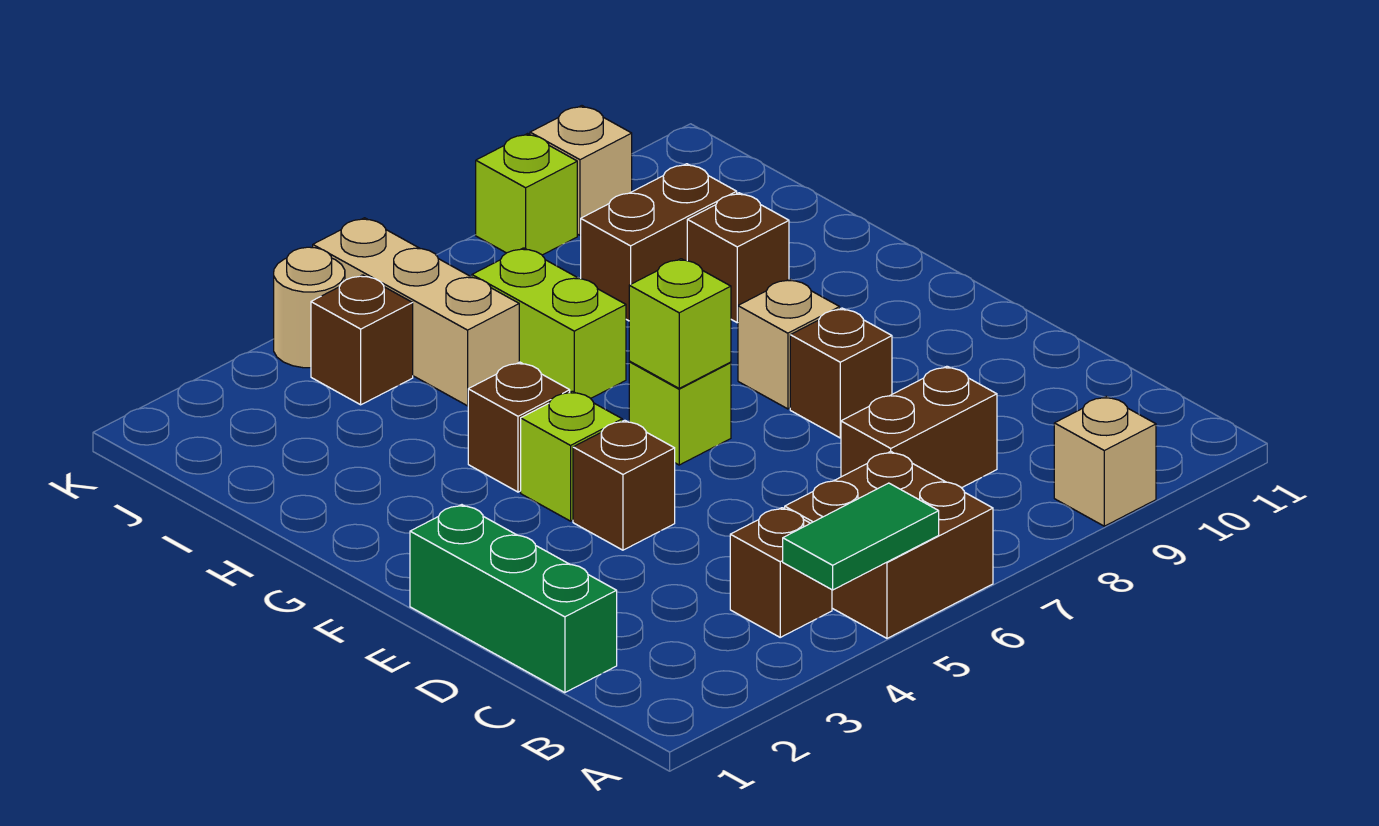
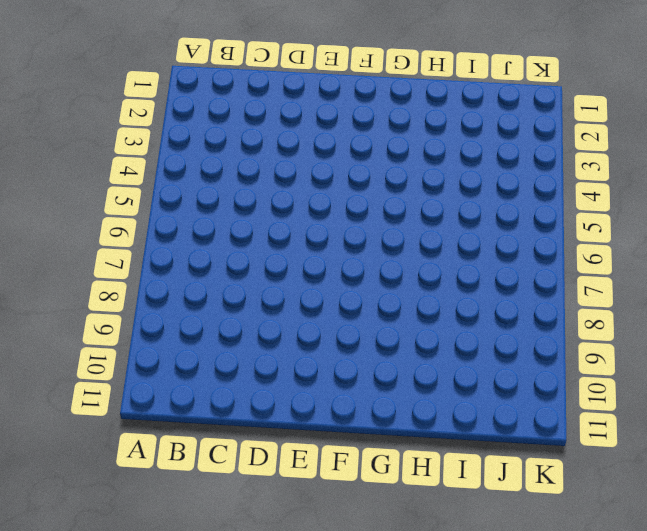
none -> brown 2x2 brick [785,451,993,638]
none -> tan 1x1 brick [1054,396,1156,526]
none -> brown 1x1 brick [730,508,832,637]

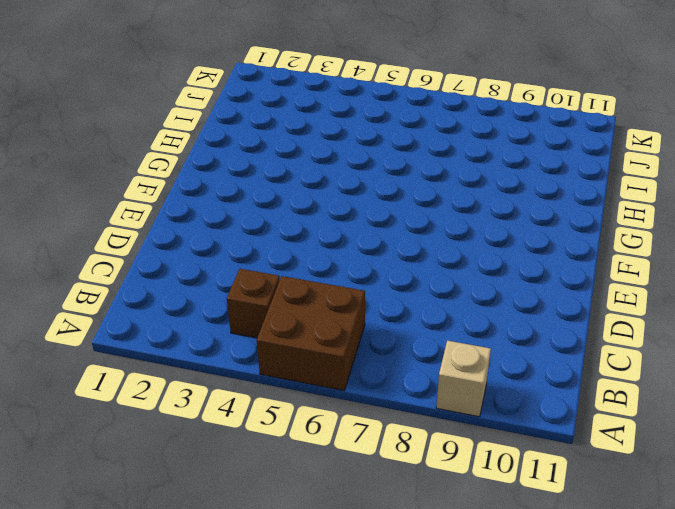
none -> green 1x3 brick [410,505,617,693]
none -> brown 1x2 brick [841,366,997,488]
none -> brown 1x1 brick [573,420,675,550]

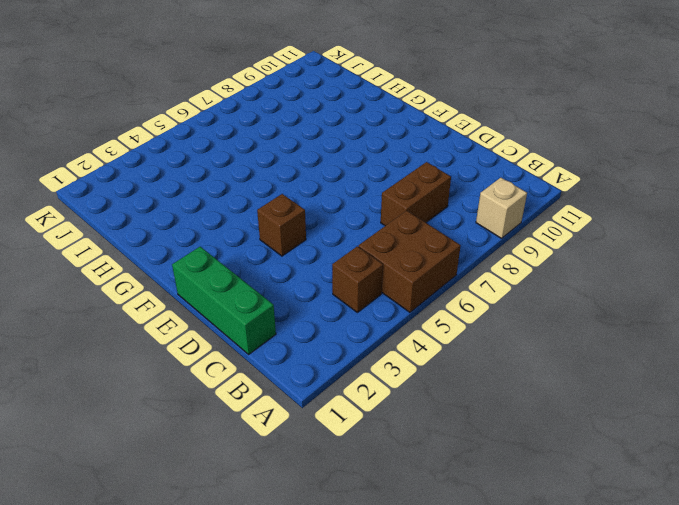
none -> brown 1x1 brick [790,308,892,438]
none -> lime 1x1 brick [521,391,622,521]
none -> lime 1x1 brick [629,362,731,465]

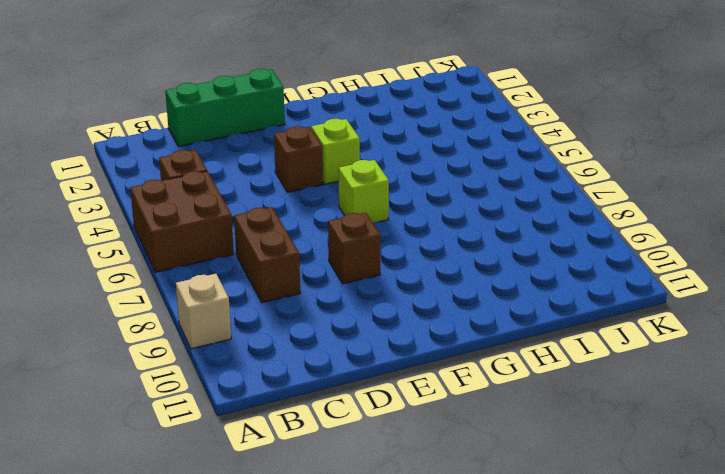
none -> tan 1x1 brick [738,279,840,409]
none -> brown 1x1 brick [468,362,570,492]
none -> lime 1x2 brick [472,248,626,398]

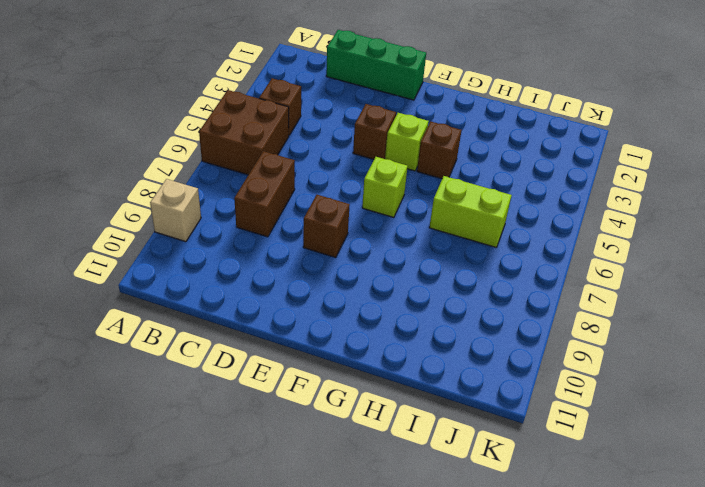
none -> tan 1x1 brick [738,279,840,409]
none -> brown 1x1 brick [687,193,789,323]
none -> tan 1x3 brick [313,218,519,406]

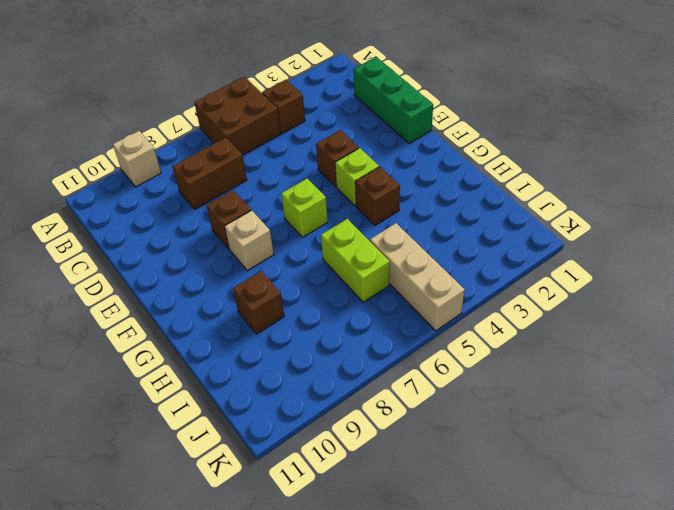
none -> brown 1x2 brick [581,164,737,321]
none -> brown 1x1 brick [311,275,413,405]
none -> tan 1x1 round brick [274,247,345,368]

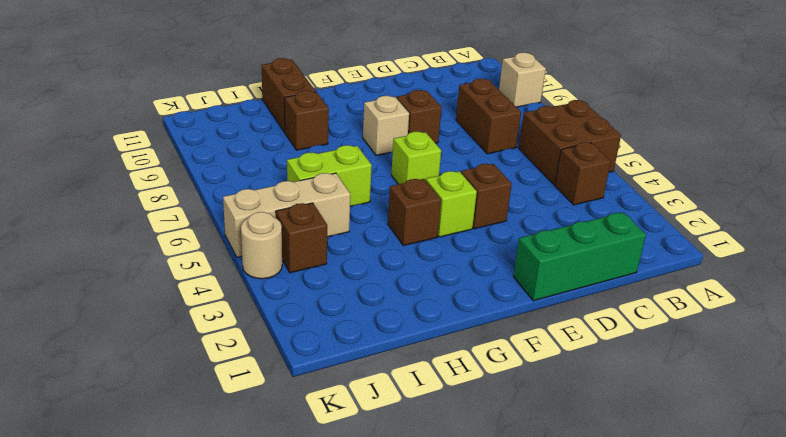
brown 1x2 brick [262,58,316,132] -> brown 1x2 brick moved to [581,164,737,321]
none -> lime 1x1 brick [476,134,577,255]
none -> tan 1x1 brick [530,106,632,235]
none -> green 1x2 tile [783,483,939,590]

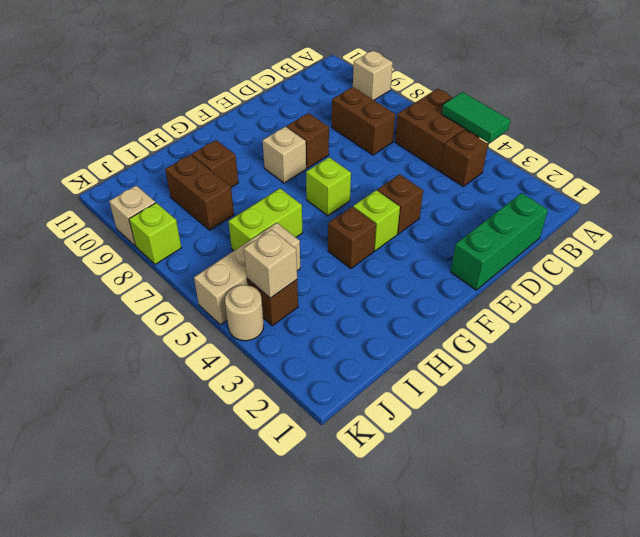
tan 1x1 brick [244,230,297,298] -> none
none -> lime 1x1 brick [629,259,731,388]

